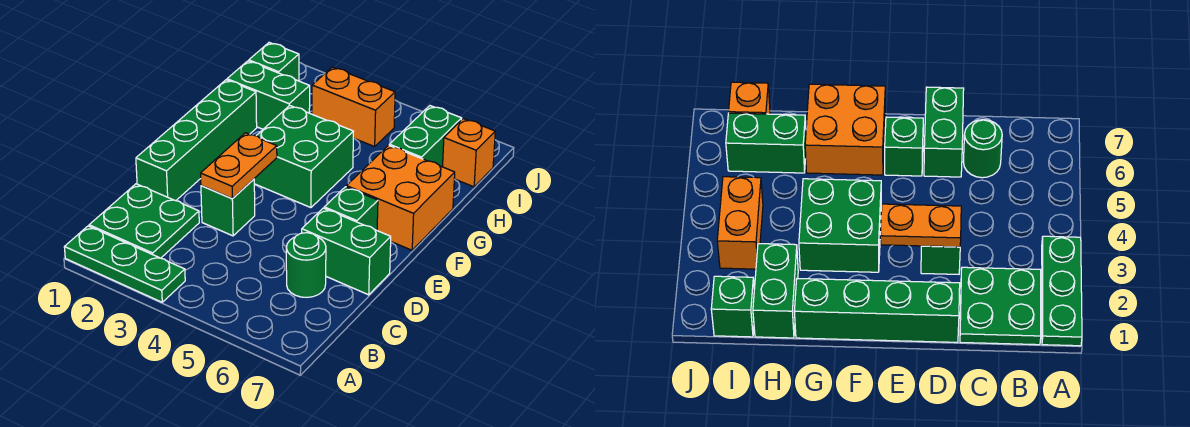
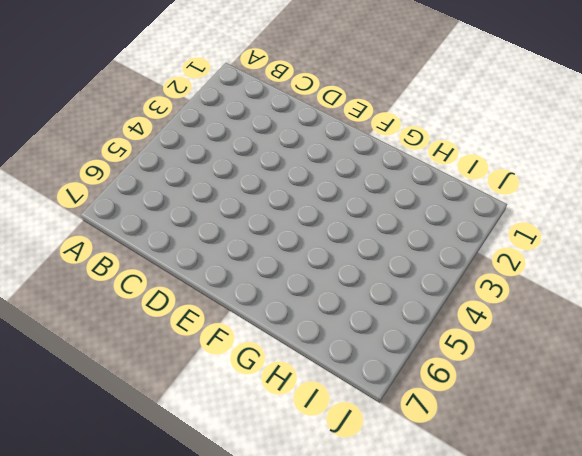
none -> green 1x3 plate [64,226,185,302]
none -> green 2x2 plate [89,184,199,258]
none -> green 1x1 round brick [286,233,326,297]

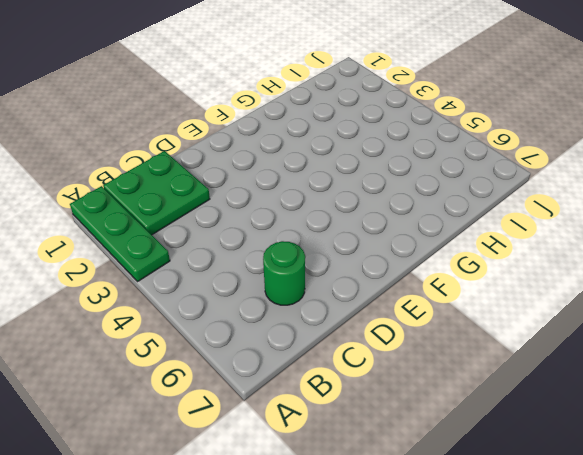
none -> green 1x4 brick [136,80,257,201]
none -> green 1x1 brick [201,179,255,236]
none -> green 1x2 brick [302,208,391,295]

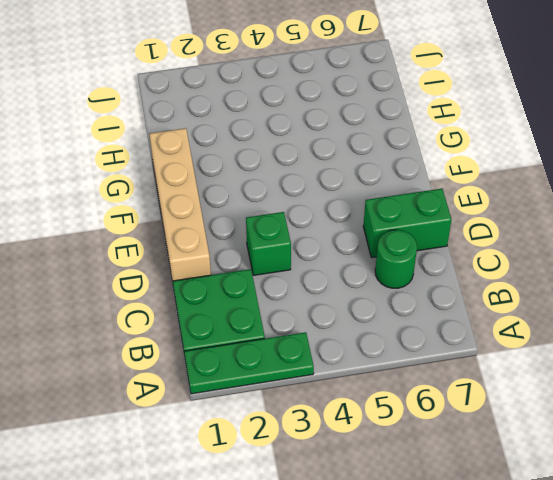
tan 1x4 brick [149,128,211,282] -> green 1x4 brick [136,80,257,201]
none -> green 1x1 brick [324,187,378,230]
none -> green 2x2 brick [254,106,354,208]
none -> orange 2x2 brick [346,145,455,250]

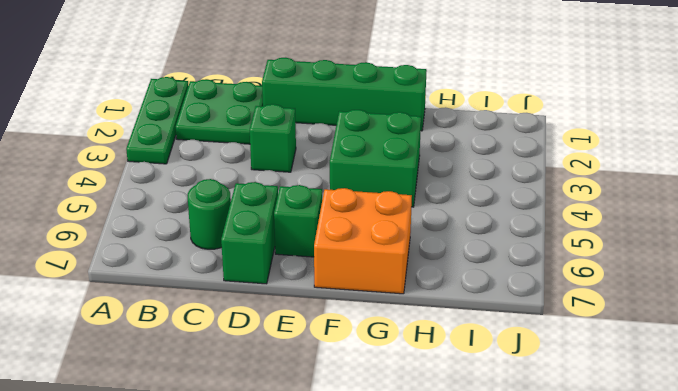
none -> green 1x2 brick [227,61,310,129]
none -> green 1x2 brick [389,106,462,167]
none -> green 1x1 brick [249,42,299,81]

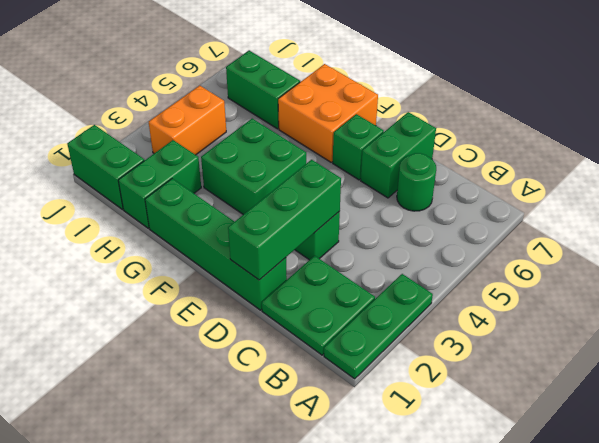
green 1x3 brick [228,160,341,280] -> orange 1x2 plate [201,133,277,199]
green 1x2 brick [67,125,144,210] -> green 1x1 brick [249,42,299,81]
none -> orange 1x1 brick [443,119,495,187]

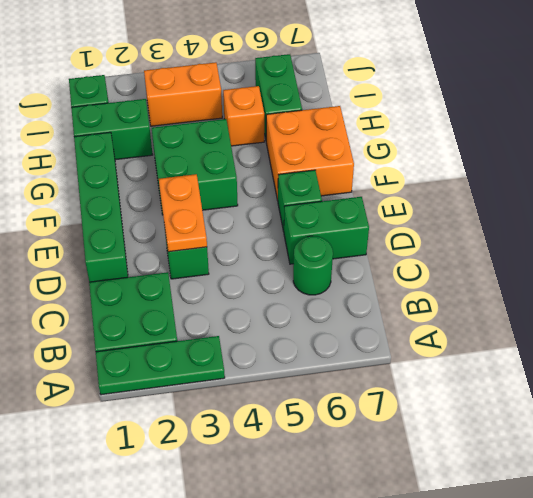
orange 1x1 brick [223,86,264,146] -> orange 1x1 brick moved to [443,119,495,187]

